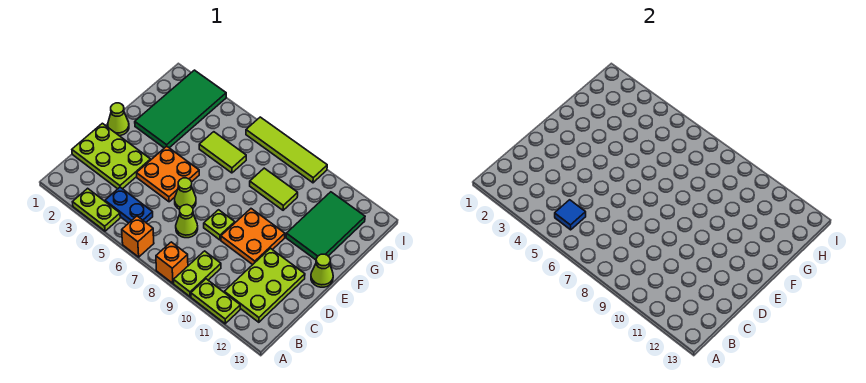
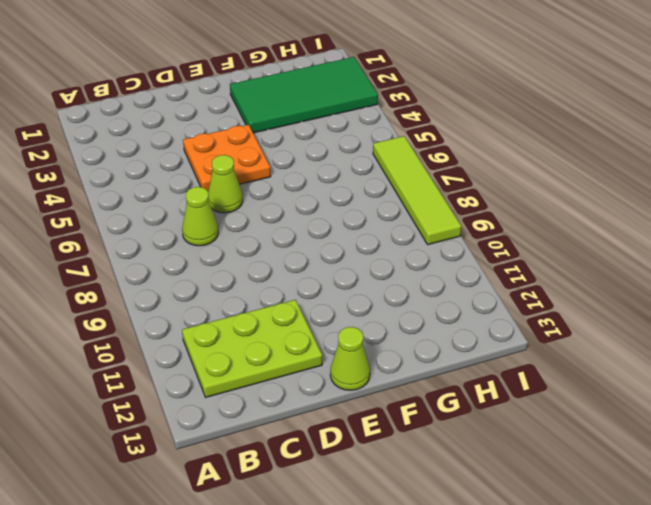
none -> lime 1x2 plate [73,188,120,231]
none -> orange 1x1 brick [122,216,154,257]
none -> orange 1x1 brick [156,242,188,283]

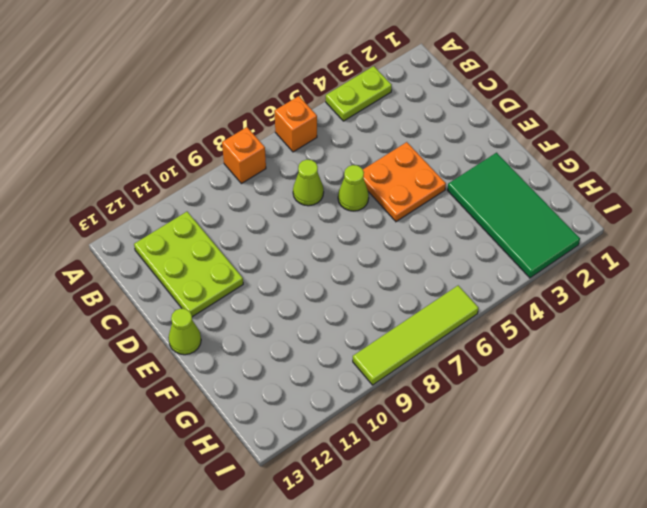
none -> lime 1x2 plate [174,251,221,297]
none -> lime 1x2 plate [191,279,240,324]
none -> blue 1x2 plate [105,187,153,223]

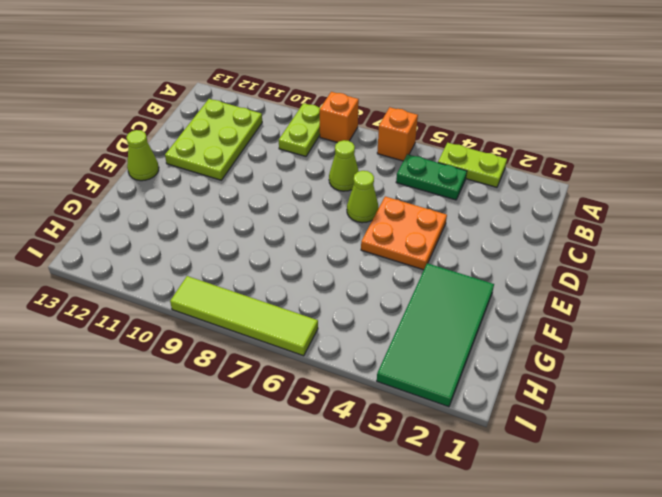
green 1x2 plate [396,154,467,200] -> blue 1x2 plate [105,187,153,223]
none -> lime 1x2 plate [191,279,240,324]
none -> lime 2x3 plate [72,123,151,189]
none -> lime 1x1 plate [204,210,235,240]

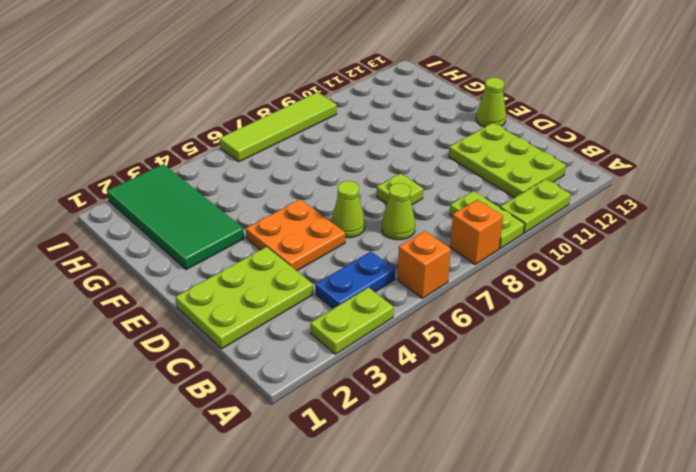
none -> orange 2x2 plate [221,209,285,265]
none -> lime 1x1 cone [108,103,129,136]
none -> green 2x3 tile [286,192,365,260]

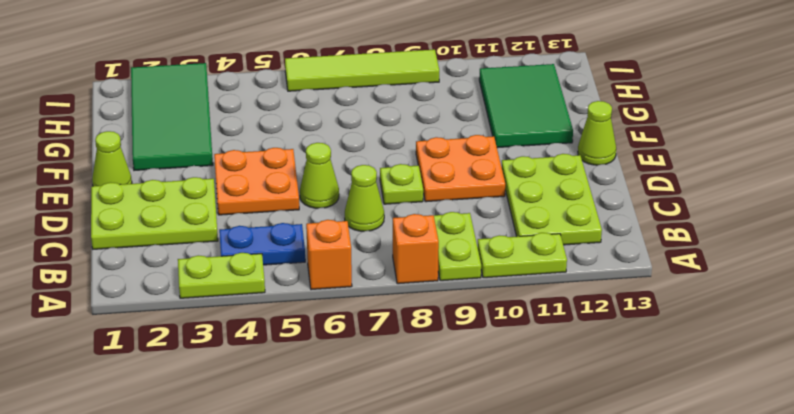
none -> lime 1x2 tile [199,132,246,173]
none -> lime 1x2 tile [250,168,298,210]
none -> blue 1x1 tile [555,200,586,230]

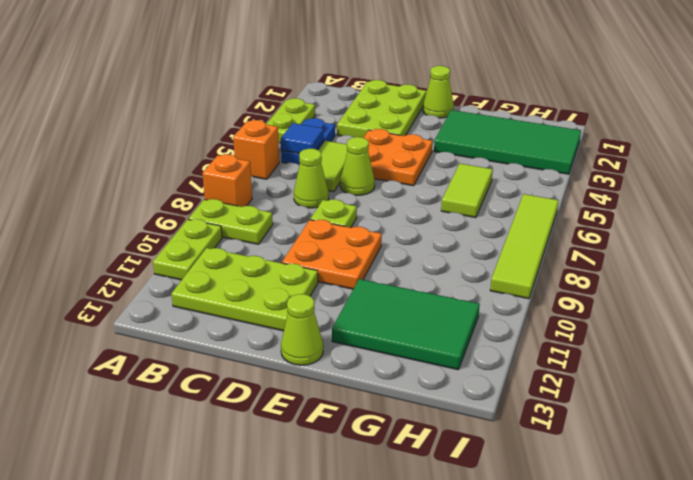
lime 1x2 tile [319,141,347,192] -> lime 1x2 tile moved to [250,168,298,210]

